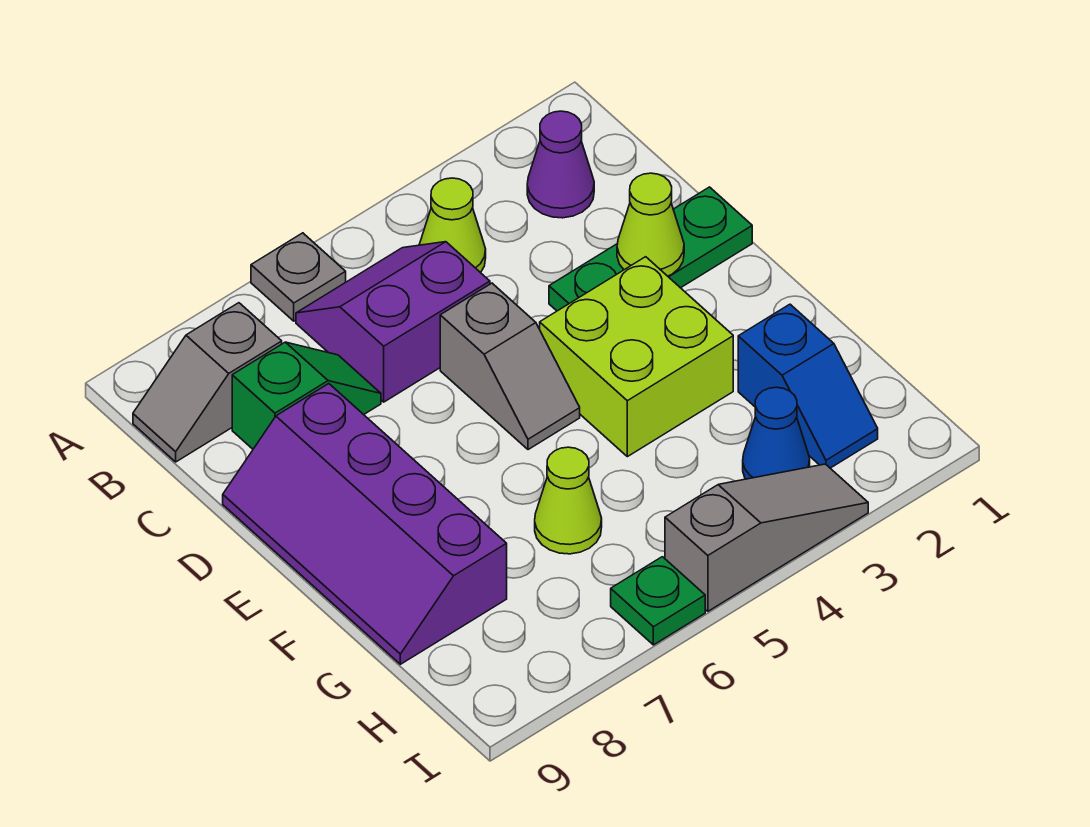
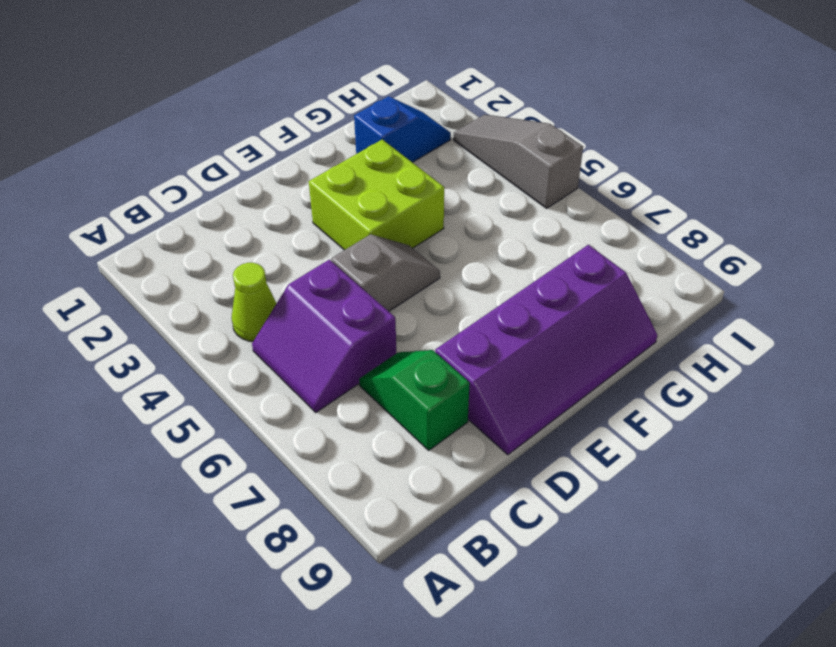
none -> grey 1x1 plate [251,233,346,321]
none -> purple 1x1 cone [527,111,594,218]
none -> grey 1x2 slope [133,303,282,462]

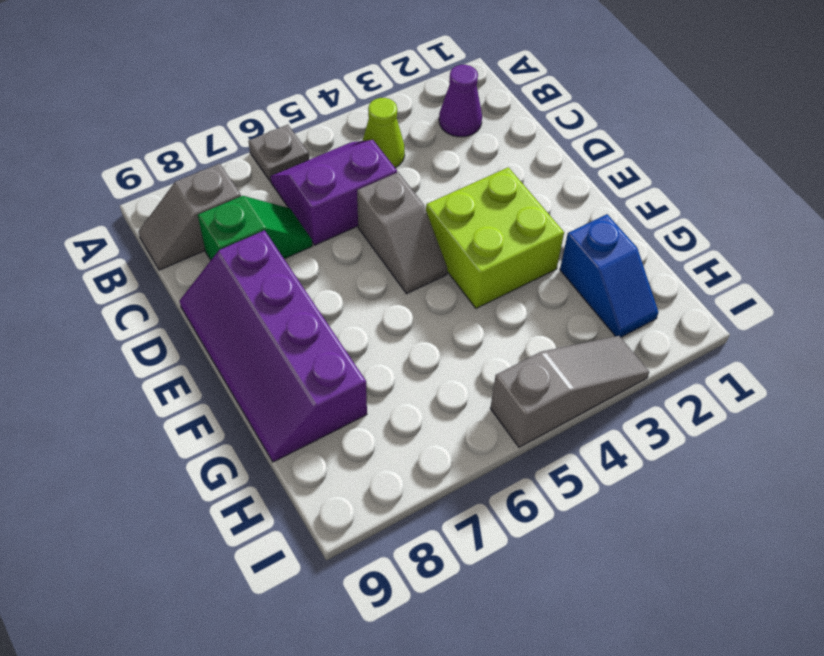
none -> green 1x3 plate [549,187,752,311]
none -> lime 1x1 cone [535,447,602,554]
none -> blue 1x1 cone [743,387,810,479]

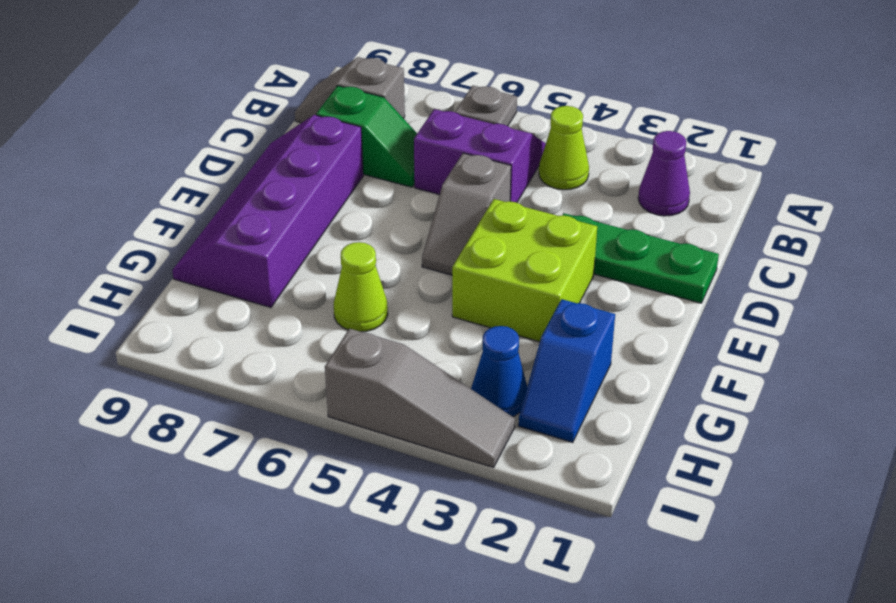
none -> green 1x1 plate [611,557,705,645]
none -> lime 1x1 cone [617,173,684,276]

